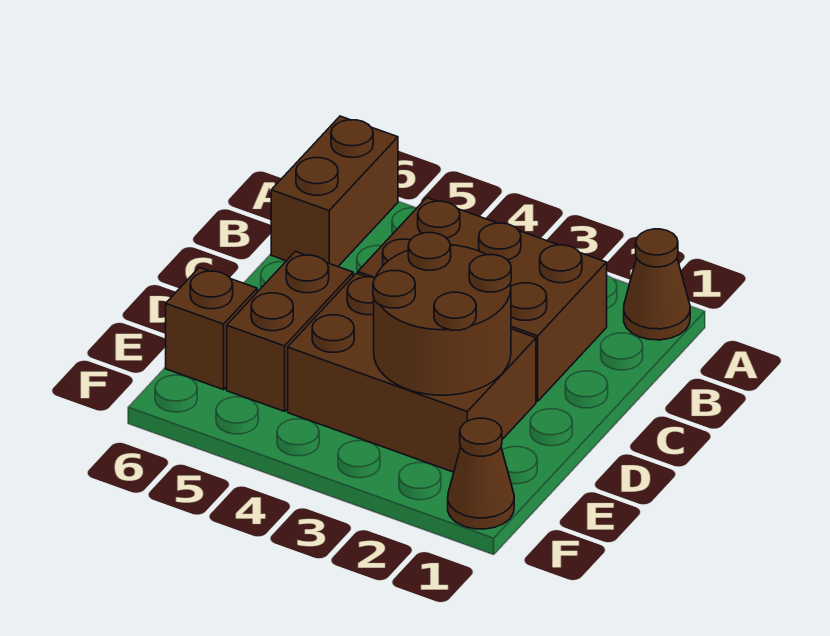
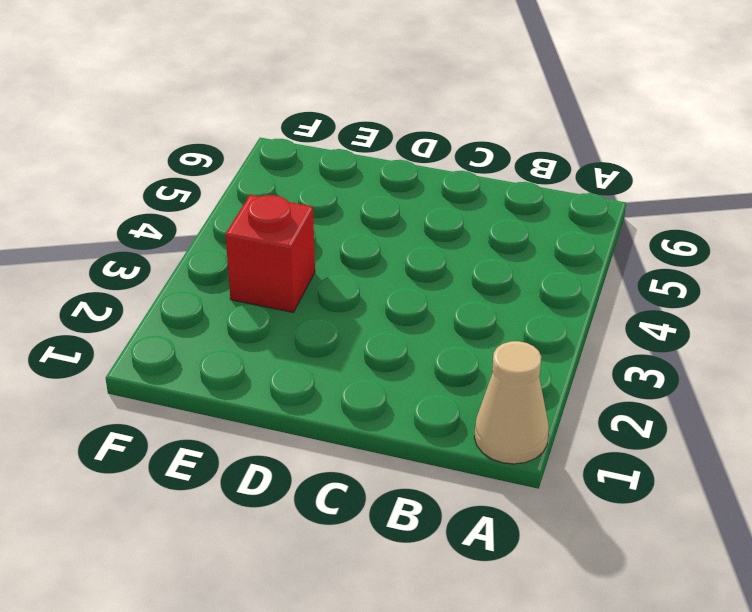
tan 1x1 cone [474,341,549,464] -> brown 1x1 cone [624,229,690,340]
red 1x1 brick [225,195,315,312] -> brown 2x3 brick [288,273,536,472]
none -> brown 1x2 brick [271,116,398,267]
none -> brown 2x3 brick [358,198,607,401]

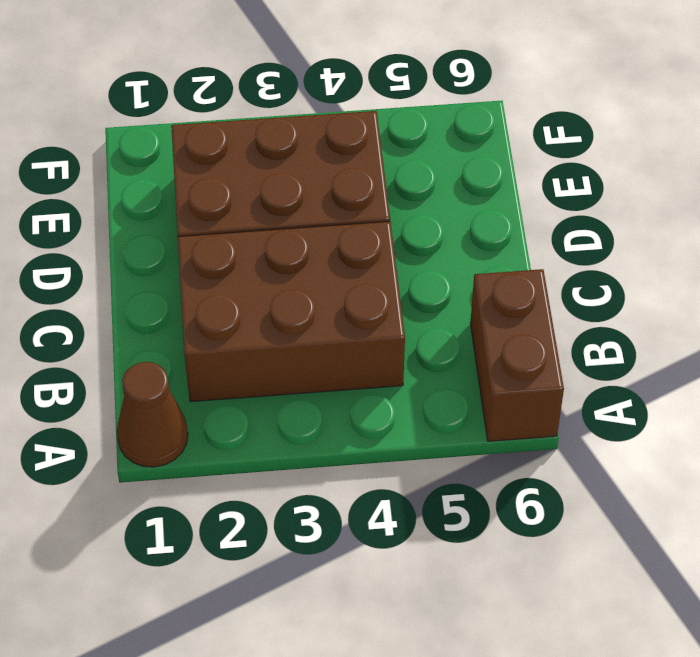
none -> brown 1x2 brick [227,252,353,411]
none -> brown 1x1 brick [166,268,257,390]

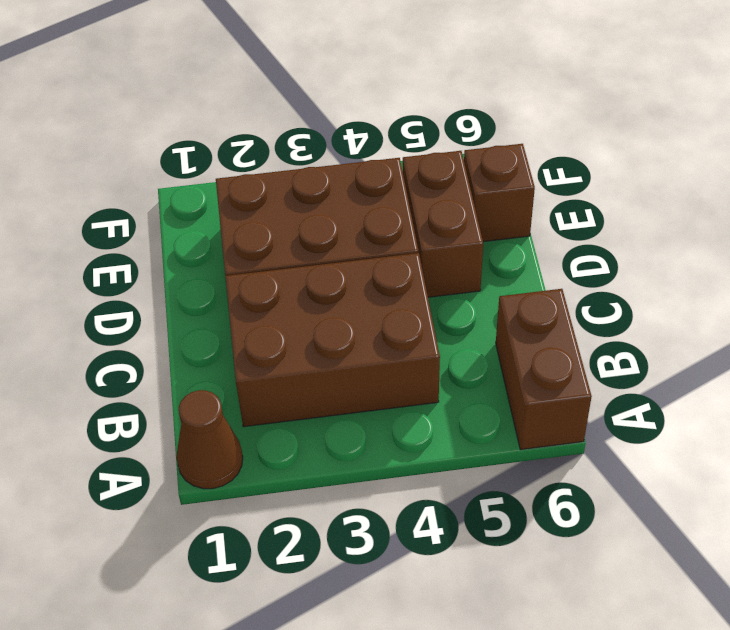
none -> brown 1x1 cone [448,418,514,529]
none -> brown 2x2 round brick [373,233,511,395]

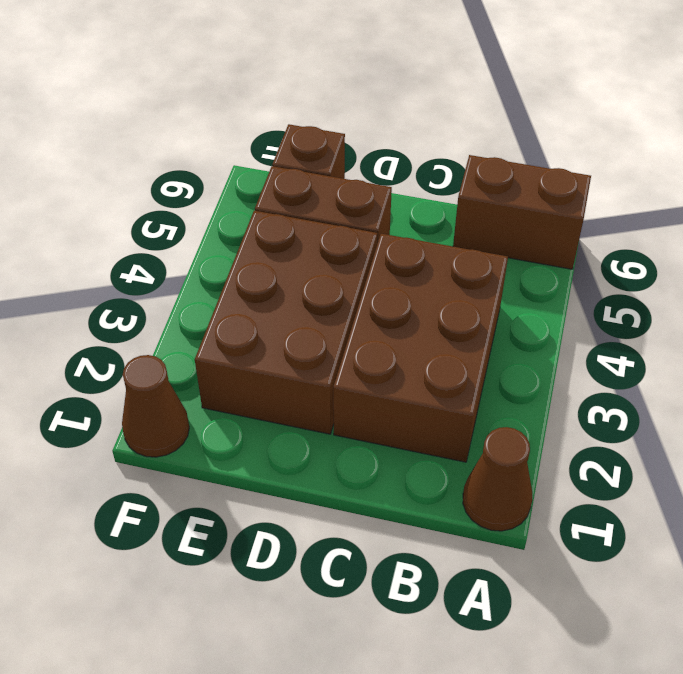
none -> brown 2x2 round brick [373,233,511,395]

